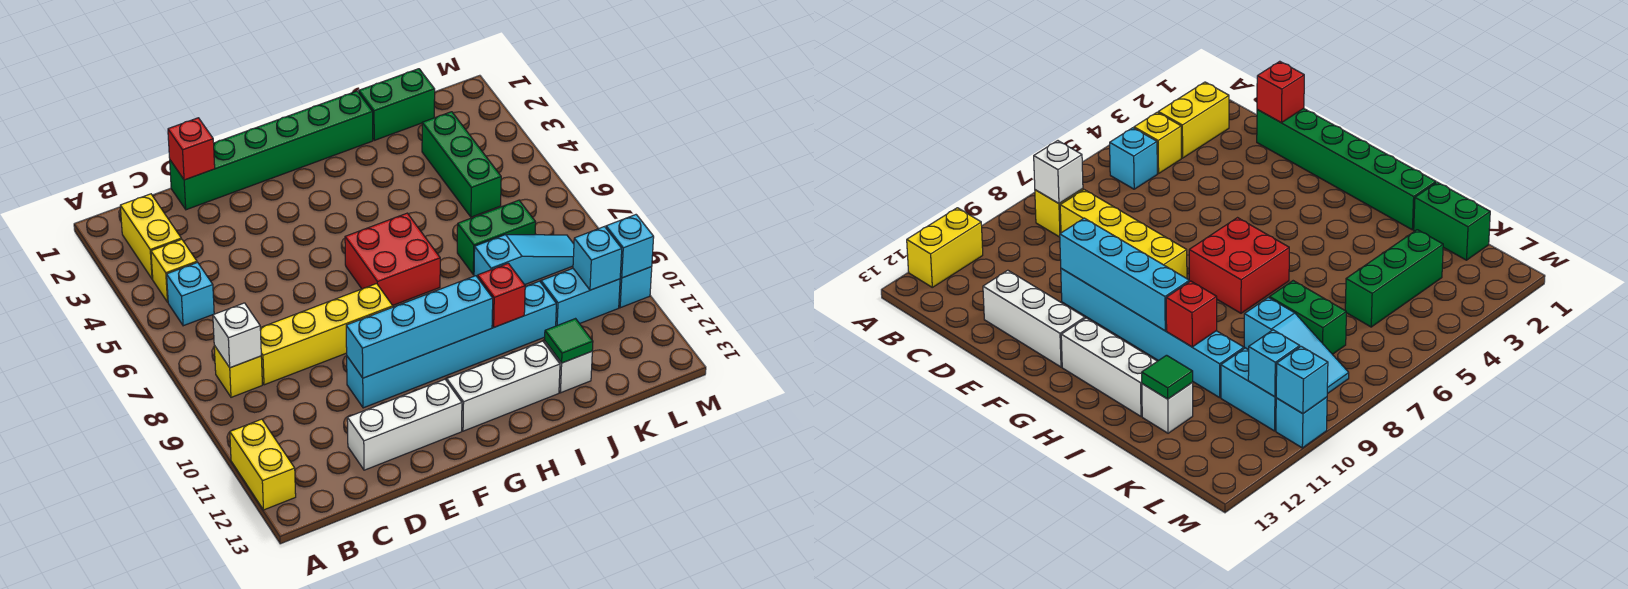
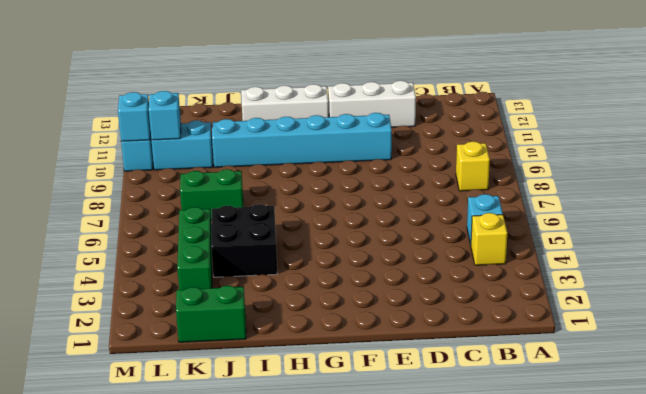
black 2x2 brick [211,204,277,277] -> none
none -> yellow 1x2 brick [230,419,296,510]
none -> yellow 1x2 brick [120,194,181,279]
none -> yellow 1x4 brick [260,284,393,385]

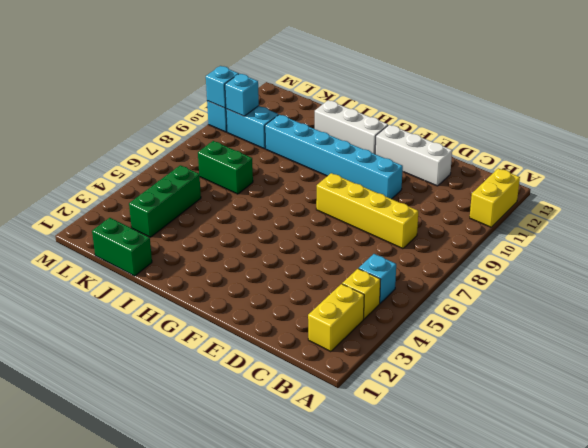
none -> yellow 1x1 brick [214,346,262,397]
none -> green 1x6 brick [170,91,373,210]
none -> red 2x2 brick [345,213,440,305]

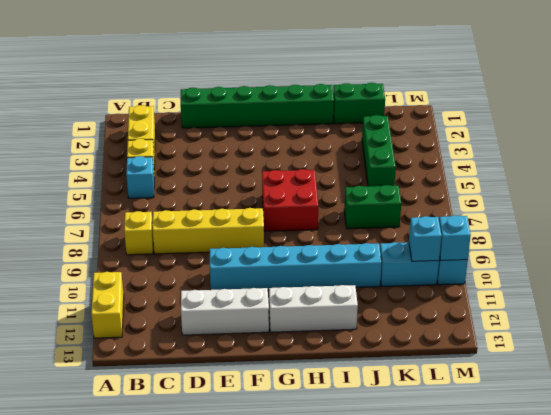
none -> cyan 1x3 slope [474,235,574,285]
none -> white 1x1 brick [544,342,592,393]
none -> white 1x1 brick [213,303,261,368]

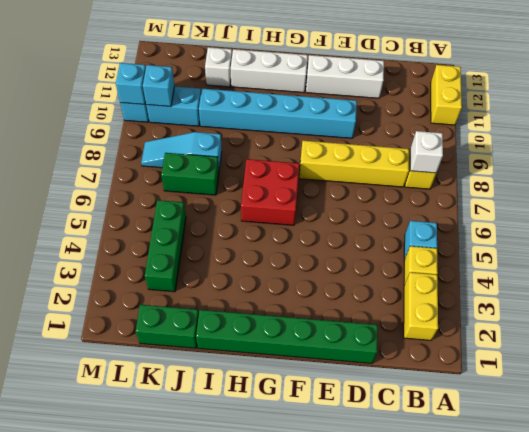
none -> red 1x1 brick [168,118,215,180]
none -> cyan 1x4 brick [346,276,493,378]
none -> red 1x1 brick [478,263,525,327]

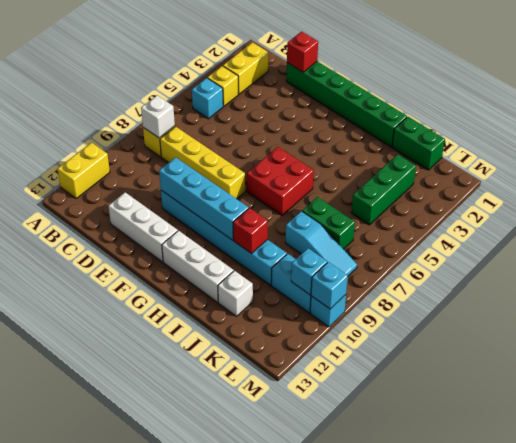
none -> green 1x1 tile [545,319,593,363]

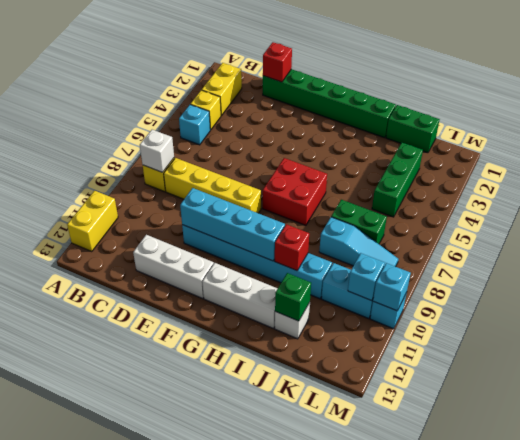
green 1x1 brick [275,273,311,321] -> green 1x1 tile [545,319,593,363]

